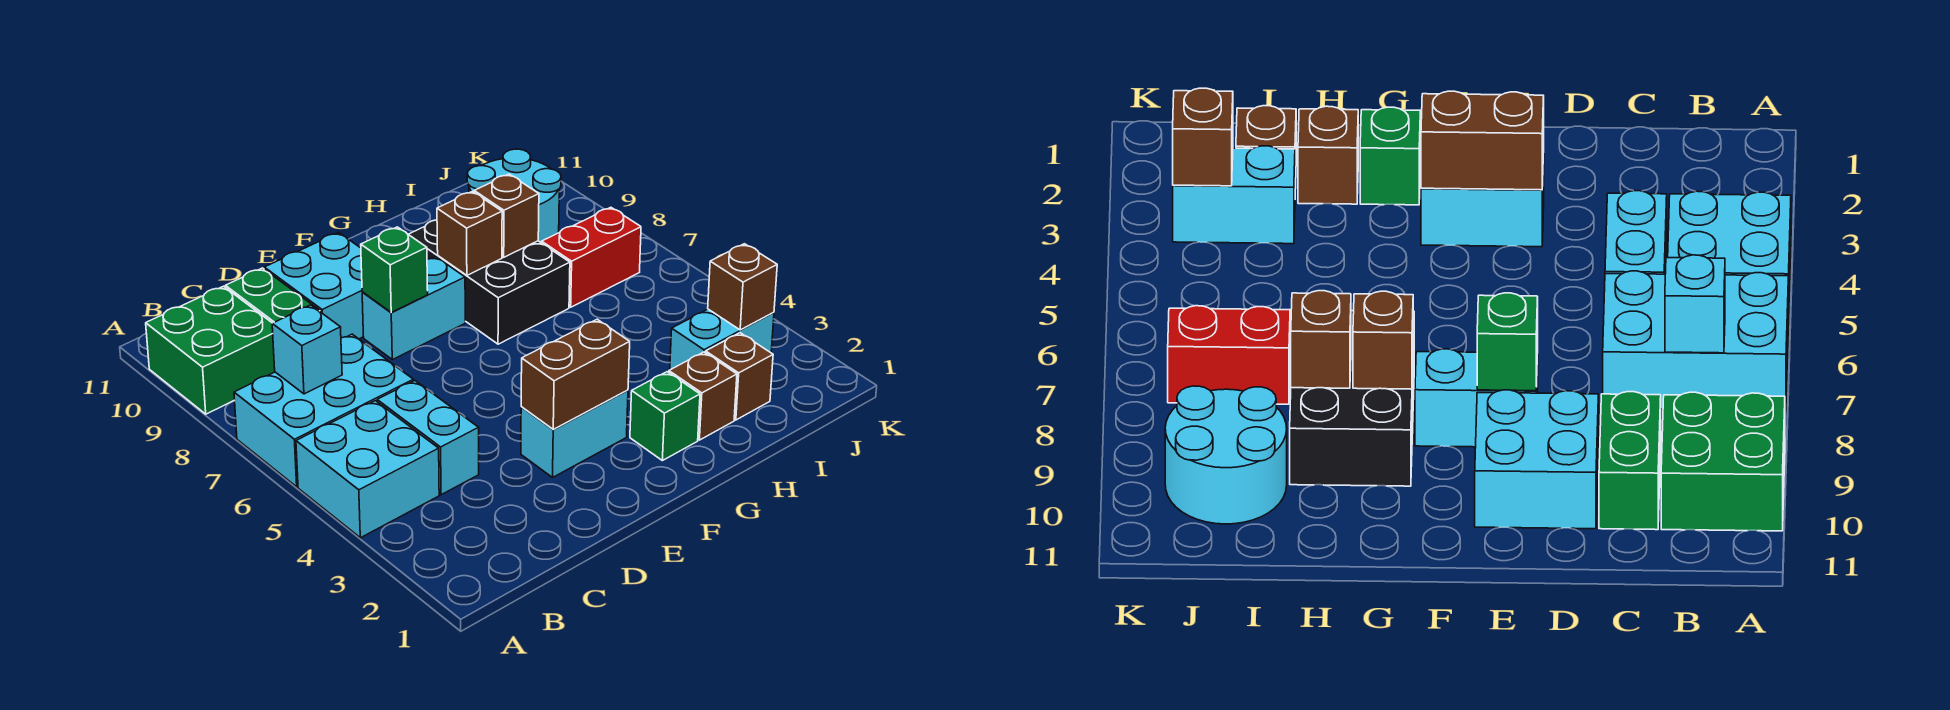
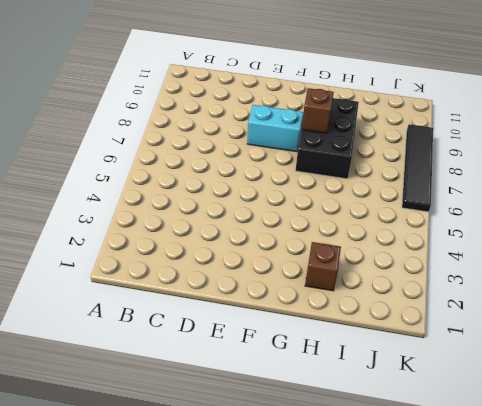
black 1x4 tile [402,124,433,212] -> none
none -> cyan 2x2 brick [296,401,439,538]
none -> cyan 2x3 brick [234,334,413,487]
none -> green 2x2 brick [146,286,275,414]

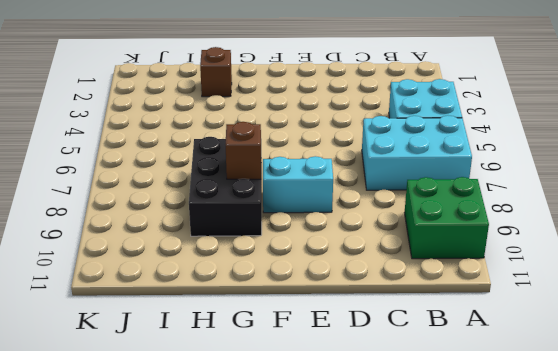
none -> cyan 1x2 brick [377,381,479,495]
none -> green 1x2 brick [225,268,320,323]
none -> cyan 2x2 brick [264,232,363,339]

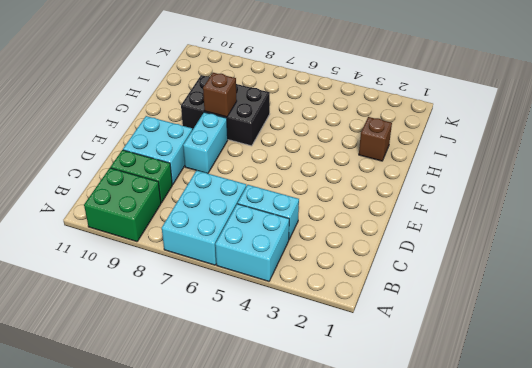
none -> cyan 1x2 brick [521,390,628,477]
none -> green 1x1 brick [630,372,700,461]
none -> brown 1x1 brick [706,333,773,420]

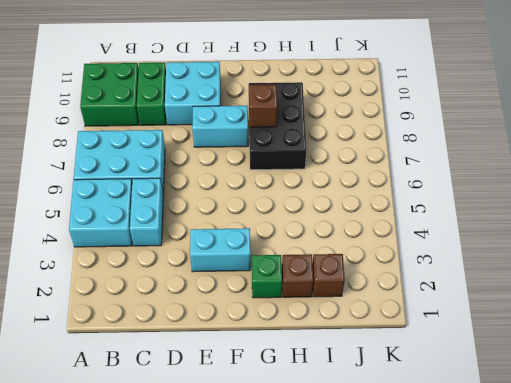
none -> cyan 1x2 brick [670,309,774,370]
none -> red 1x2 brick [542,207,641,307]
none -> cyan 2x2 round brick [467,149,561,243]

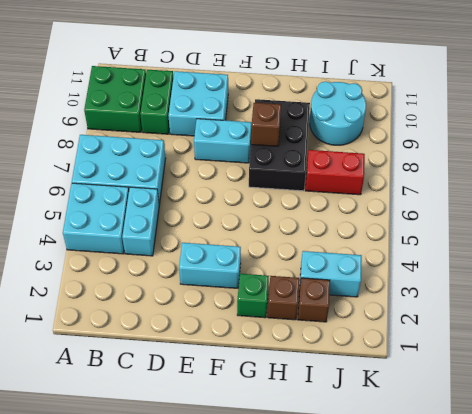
none -> cyan 1x1 brick [272,305,342,394]
none -> brown 1x2 brick [521,319,630,429]
none -> green 1x1 brick [361,227,428,312]

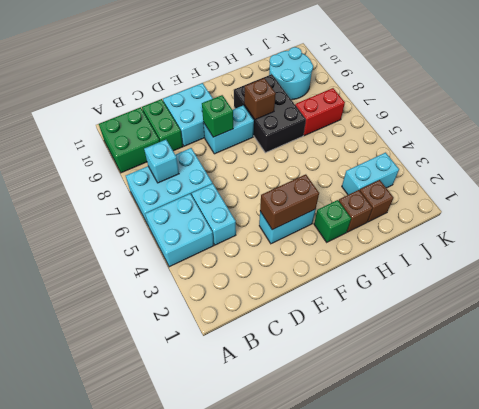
none -> brown 1x1 brick [474,174,539,257]
none -> brown 1x1 brick [708,244,777,330]

